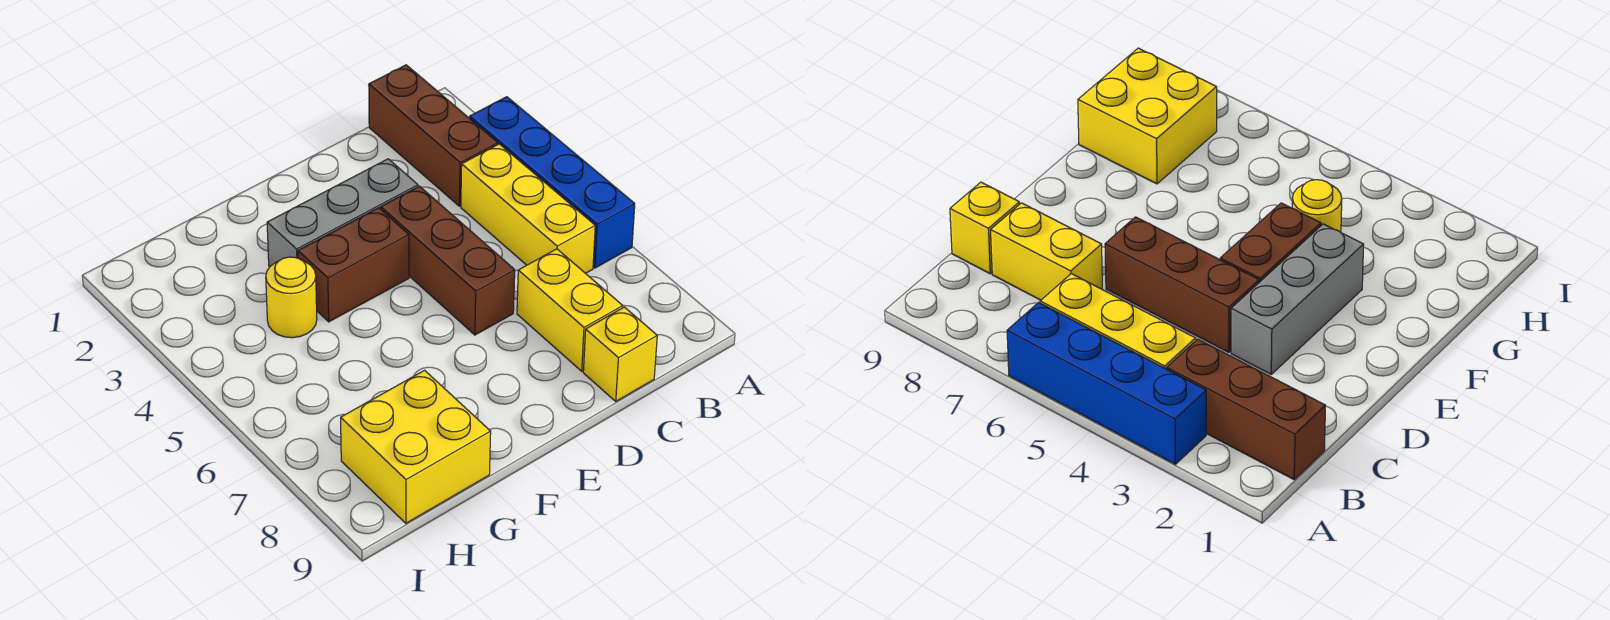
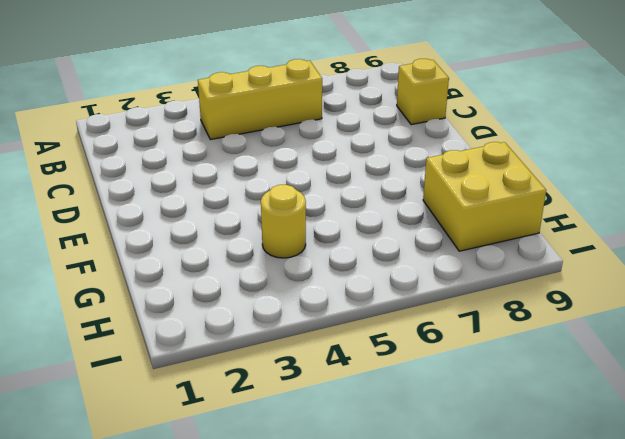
none -> blue 1x4 brick [470,97,635,268]
none -> brown 1x3 brick [369,65,498,206]

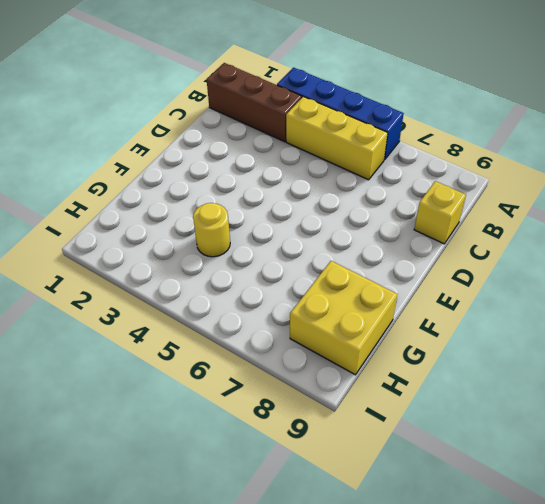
none -> yellow 1x2 brick [517,249,623,371]
none -> grey 1x3 brick [267,159,418,267]

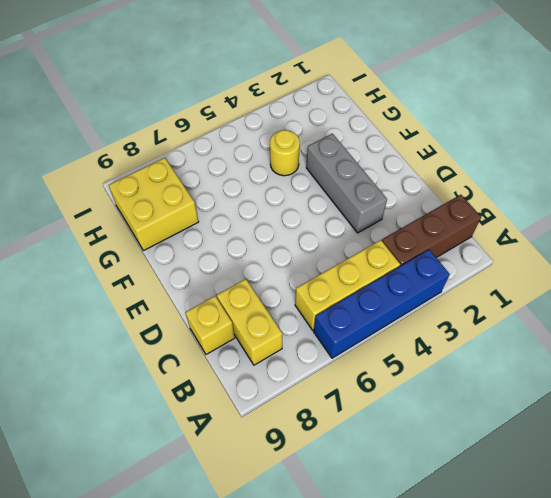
yellow 1x2 brick [217,279,282,365] -> yellow 1x2 brick turned to [517,249,623,371]
none -> brown 1x3 brick [381,186,515,335]
none -> brown 1x2 brick [298,208,409,322]

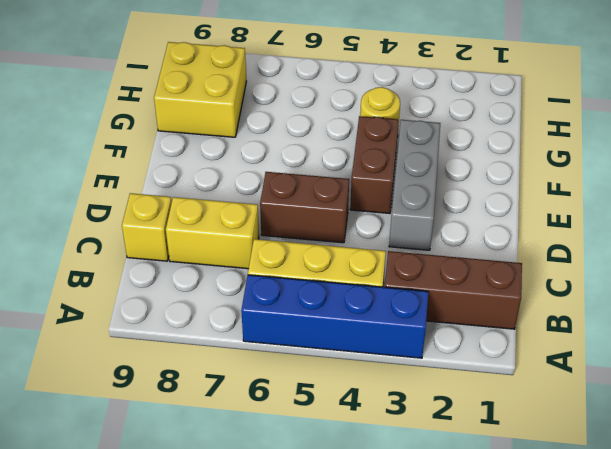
brown 1x2 brick [260,172,349,243] -> brown 1x3 brick [381,186,515,335]

